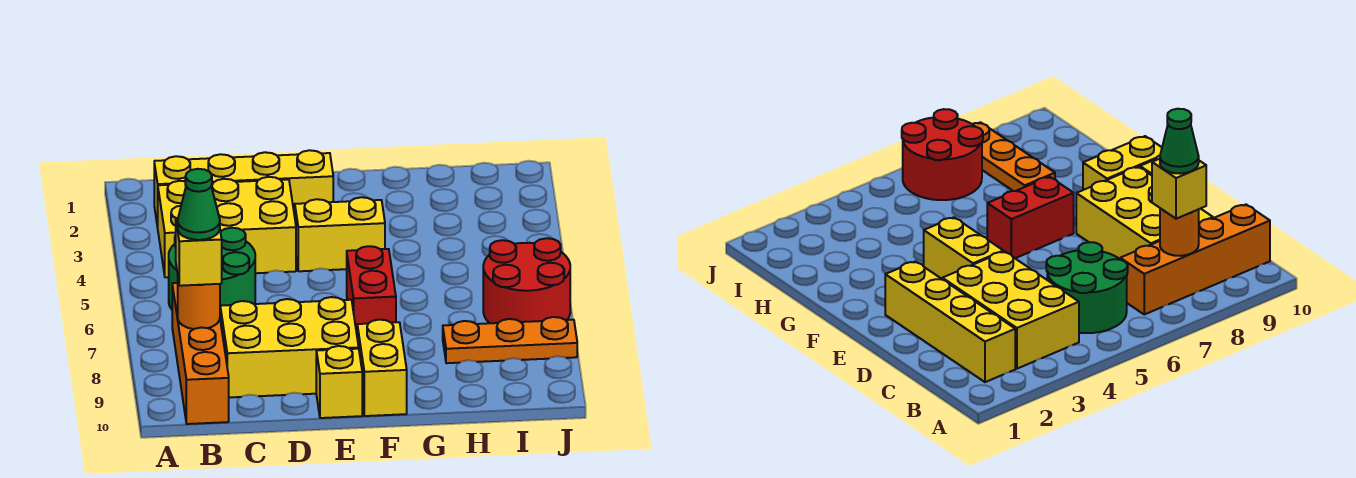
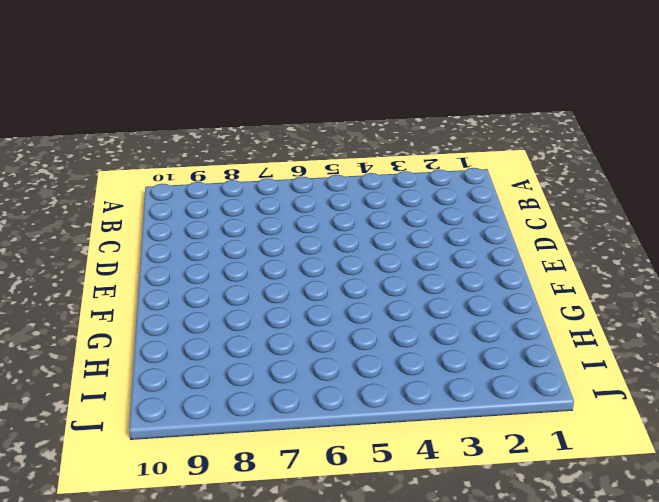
none -> yellow 1x4 brick [154,150,333,227]
none -> yellow 2x3 brick [158,177,296,277]
none -> green 2x2 round brick [169,228,255,309]

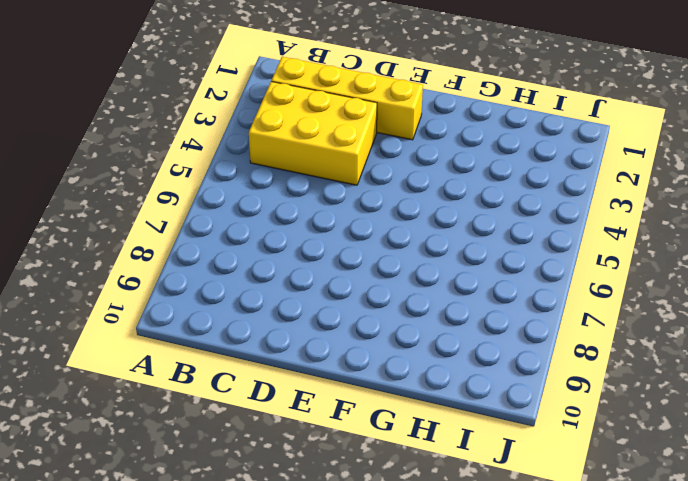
none -> green 2x2 round brick [169,228,255,309]
none -> orange 1x4 brick [172,283,229,424]
none -> yellow 2x3 brick [220,297,359,397]

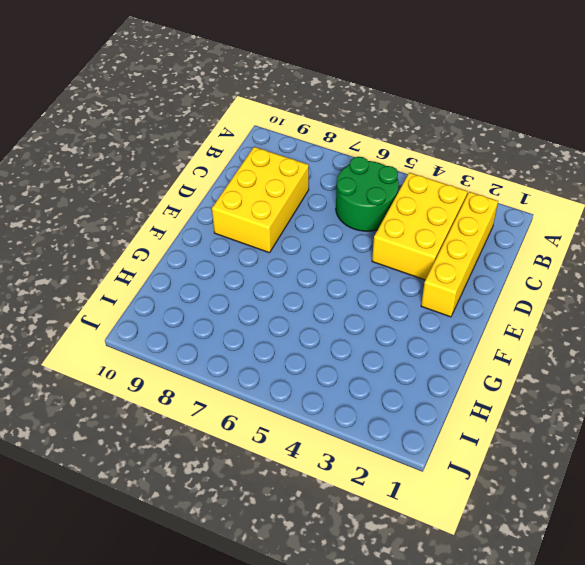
none -> orange 1x4 brick [172,283,229,424]
none -> yellow 1x2 brick [295,197,385,271]
none -> yellow 1x1 brick [316,346,362,418]

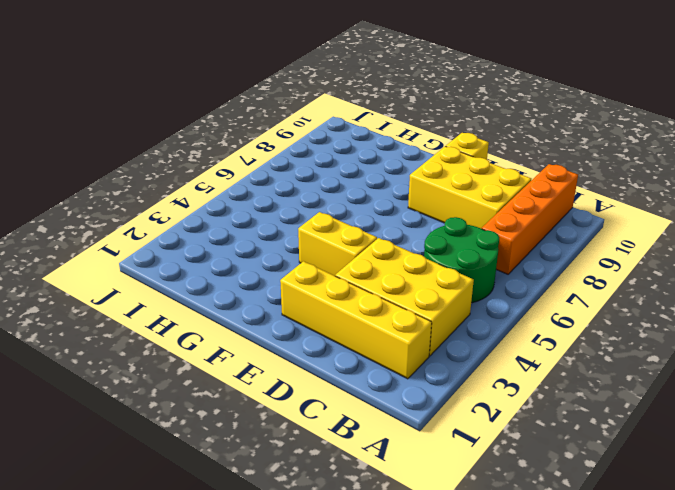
none -> red 1x2 brick [347,246,396,333]
none -> yellow 1x2 brick [357,320,407,416]
none -> orange 1x3 plate [443,317,577,363]

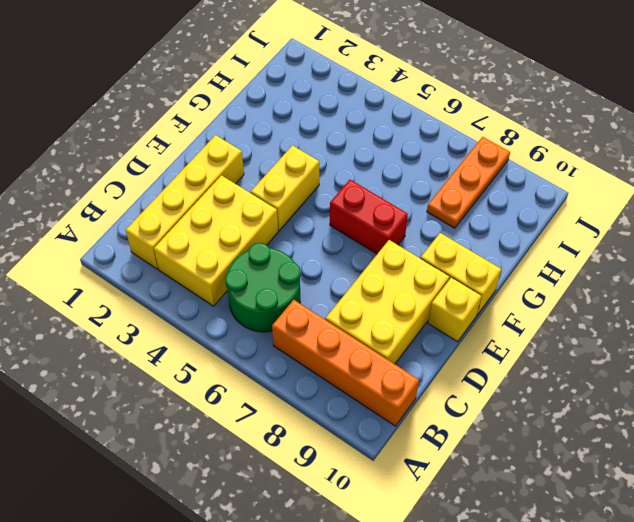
none -> red 2x2 round brick [483,238,570,323]
none -> orange 1x1 round brick [178,281,220,329]
none -> yellow 1x1 brick [176,218,222,286]

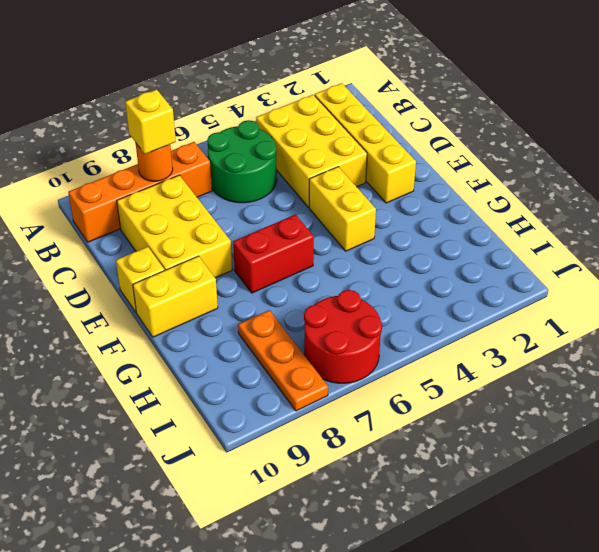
none -> green 1x1 cone [178,169,220,240]

